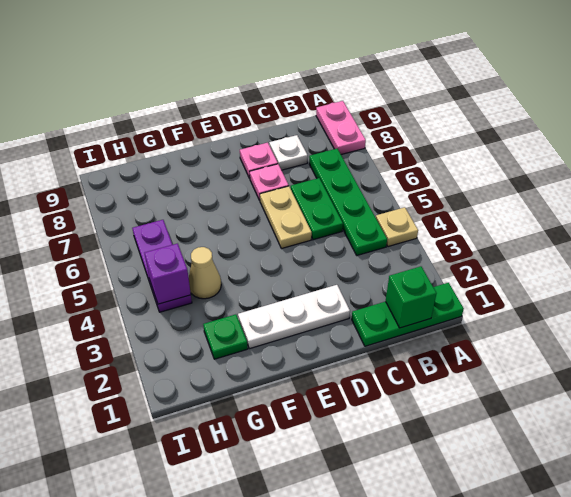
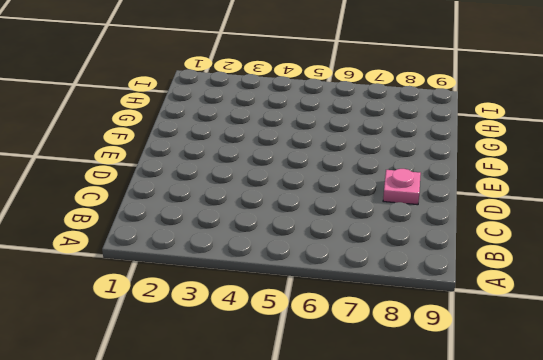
none -> green 1x3 plate [352,283,464,346]
none -> tan 1x1 plate [376,207,418,247]
none -> pink 1x2 plate [316,101,366,155]

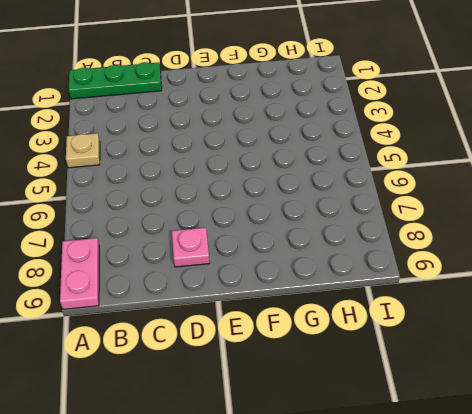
none -> green 1x4 plate [309,149,387,255]
none -> green 1x2 plate [291,178,343,240]
none -> white 1x1 plate [269,135,308,170]

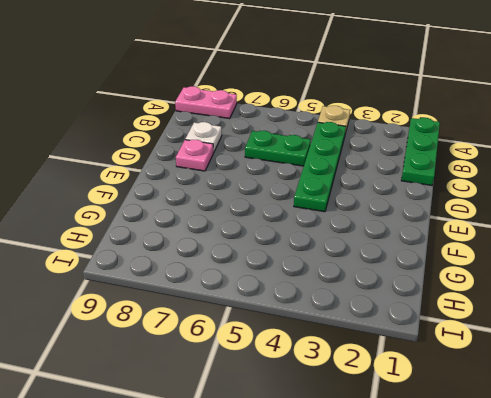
green 1x4 plate [294,122,346,212] -> green 1x4 plate turned to [309,149,387,255]
none -> white 1x3 plate [238,285,350,349]
none -> tan 1x2 plate [260,186,312,249]
none -> pink 1x1 plate [250,164,289,200]

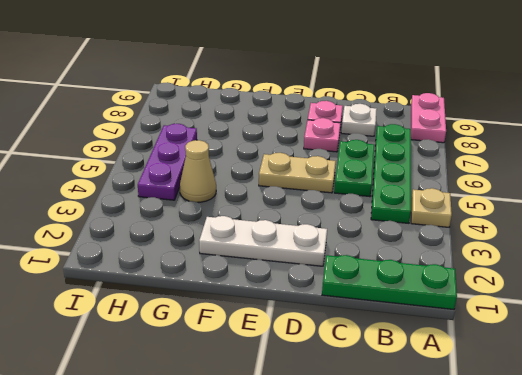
tan 1x2 plate [259,153,336,193] -> tan 1x2 plate turned to [260,186,312,249]
none -> green 1x1 plate [203,314,248,359]
none -> green 1x1 brick [386,266,437,328]
none -> purple 1x1 brick [145,243,191,304]

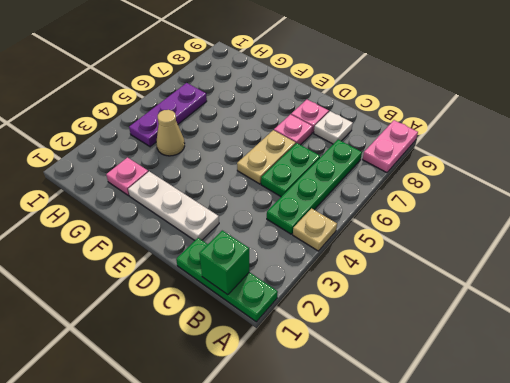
pink 1x1 plate [106,158,148,196] -> green 1x1 plate [203,314,248,359]
none -> purple 1x1 brick [145,243,191,304]

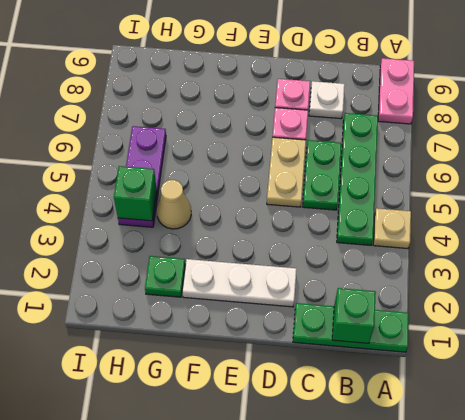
green 1x1 brick [114,166,157,221] -> purple 1x1 brick [145,243,191,304]

